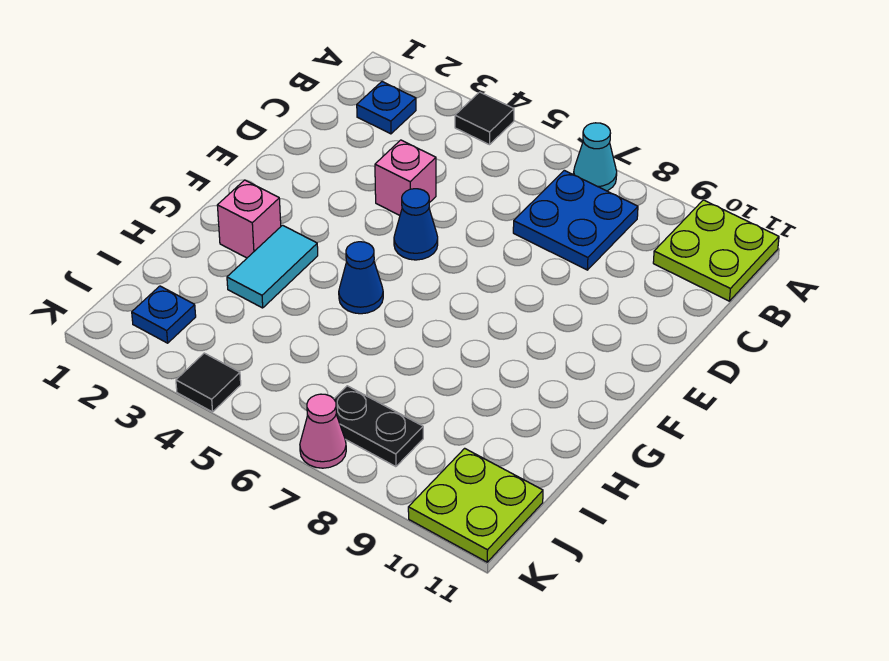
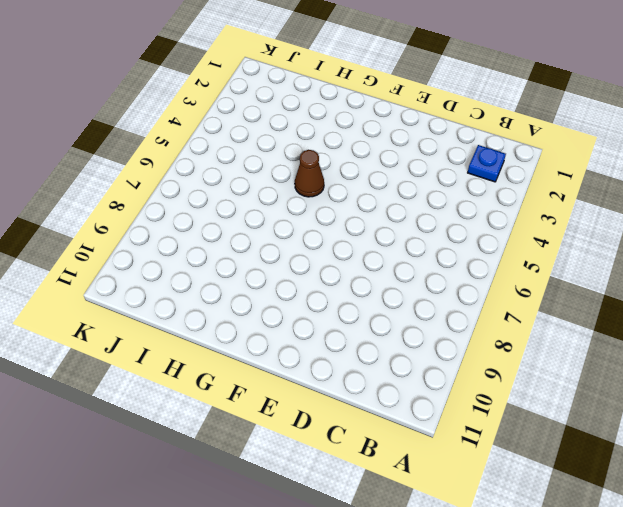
brown 1x1 cone [295,150,324,197] -> blue 1x1 cone [339,242,383,314]
none -> black 1x1 tile [455,92,514,145]
none -> cyan 1x1 cone [574,123,617,191]
none -> lime 2x2 plate [653,200,779,301]

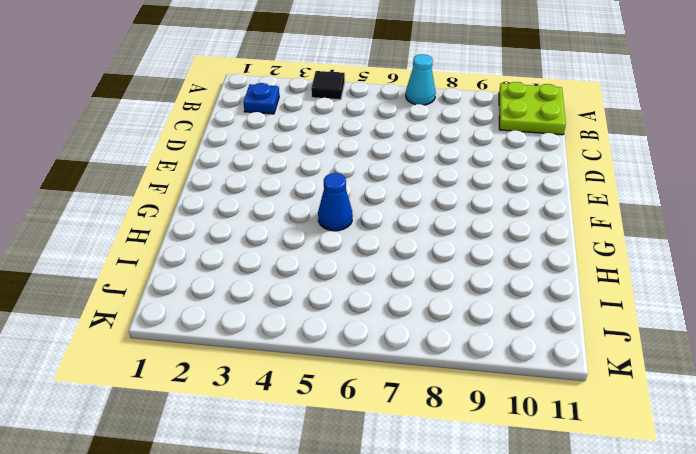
none -> blue 2x2 plate [513,170,638,270]
none -> pink 1x1 brick [375,140,436,215]
none -> blue 1x1 cone [394,189,438,260]

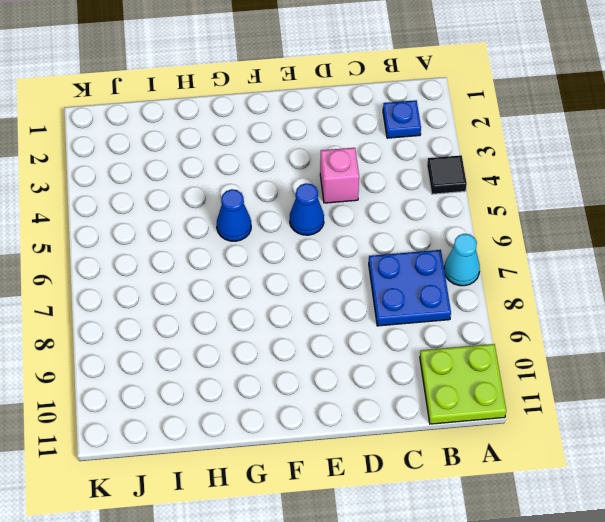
none -> pink 1x1 brick [217,180,281,258]
none -> cyan 1x2 tile [227,225,318,308]
none -> blue 1x1 plate [132,286,196,343]

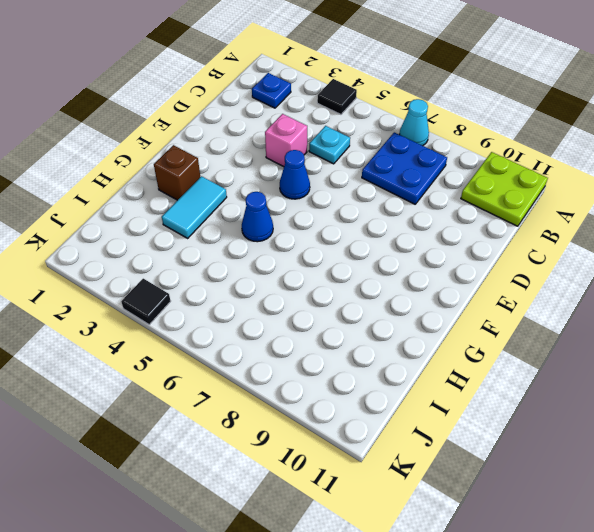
cyan 1x1 plate [309,126,350,164] -> none
brown 1x1 brick [154,145,200,200] -> pink 1x1 brick [217,180,281,258]
none -> blue 1x1 plate [132,286,196,343]
none -> black 1x2 plate [334,386,423,467]
none -> lime 2x2 plate [408,448,543,562]

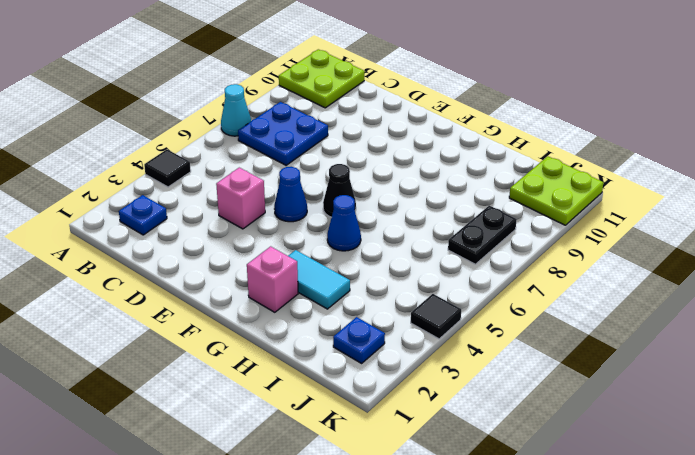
black 1x1 cone [323,164,356,217] -> none
none -> pink 1x1 cone [300,394,346,468]

